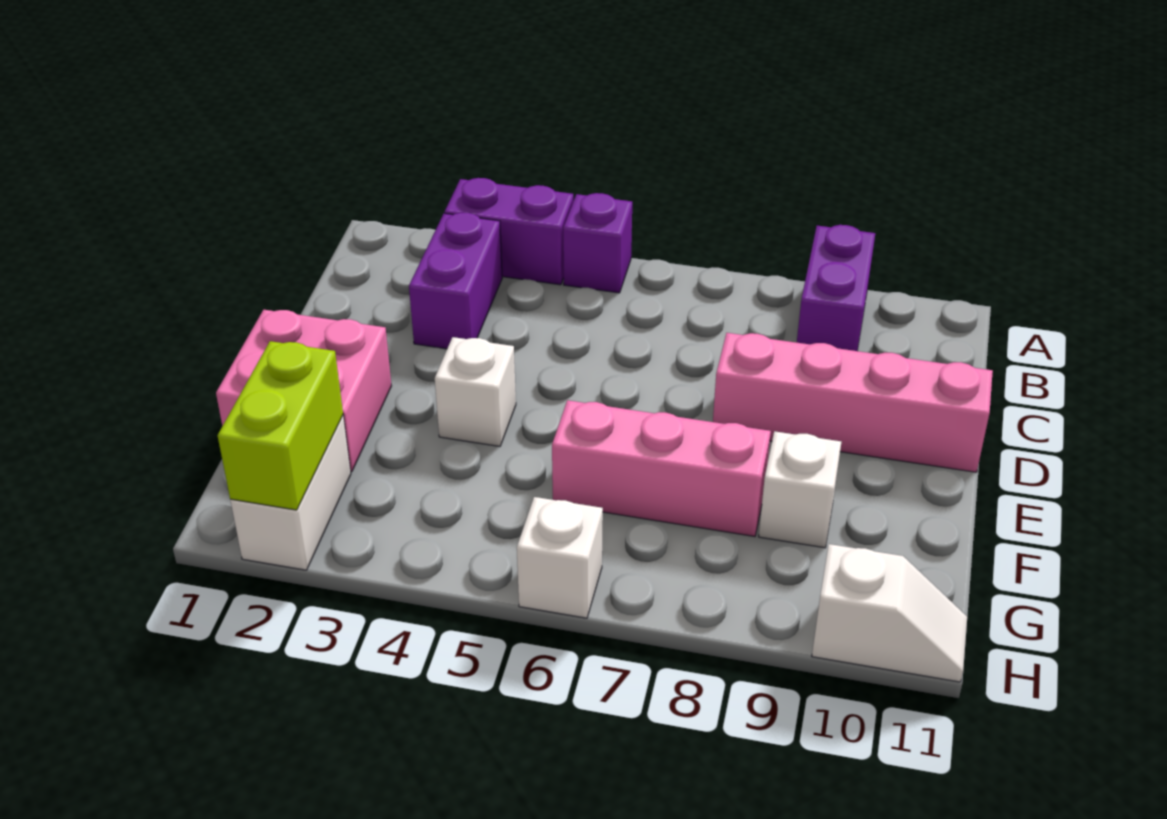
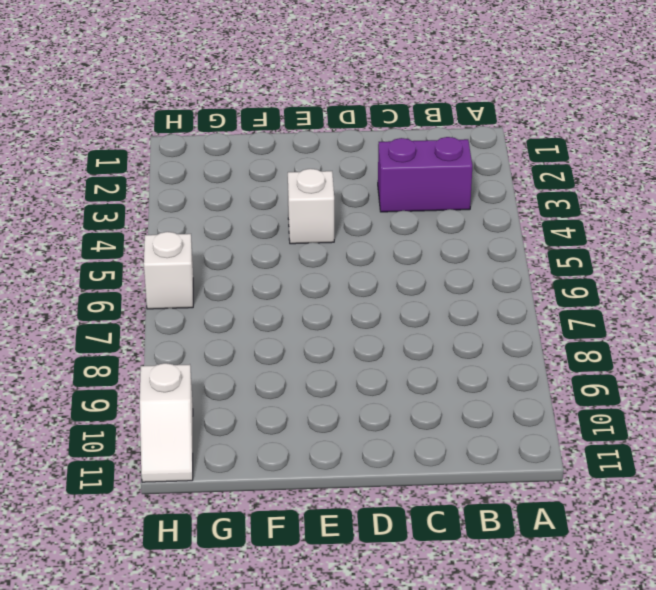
none -> purple 1x2 brick [444,178,573,285]
none -> purple 1x1 brick [563,193,632,293]
none -> purple 1x2 brick [797,225,875,351]

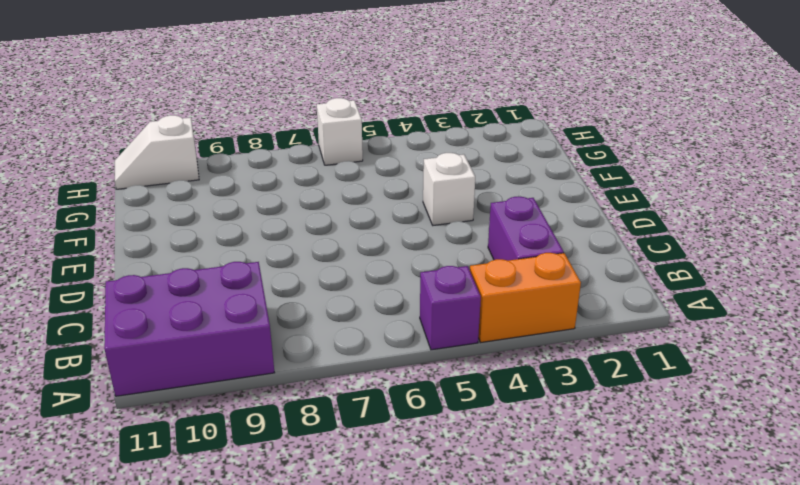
orange 1x2 brick [470,253,581,342] -> purple 1x2 brick [444,178,573,285]
purple 2x3 brick [104,262,275,396] -> purple 1x2 brick [797,225,875,351]
none -> pink 1x4 brick [713,333,993,472]
none -> pink 2x2 brick [216,310,391,472]
none -> pink 1x3 brick [552,400,771,536]

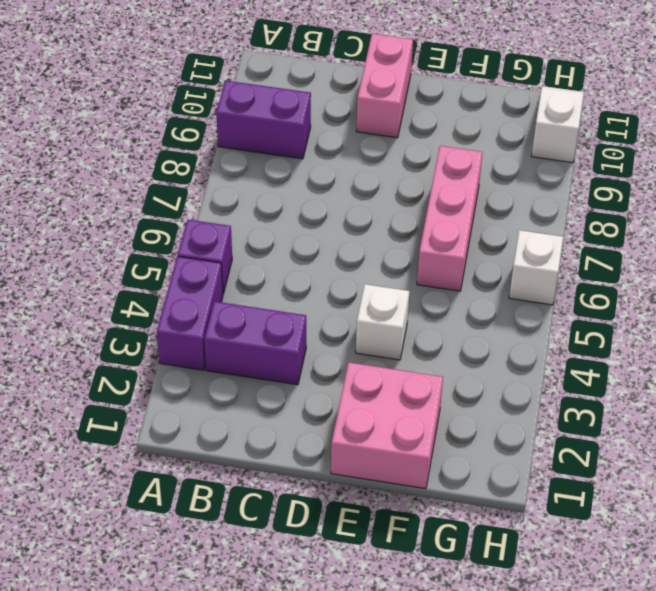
pink 1x2 brick [356,34,413,138] -> pink 1x4 brick [713,333,993,472]
none -> white 1x1 brick [759,431,841,548]
none -> white 1x2 brick [230,416,351,570]
none -> lime 1x2 brick [218,341,343,510]

